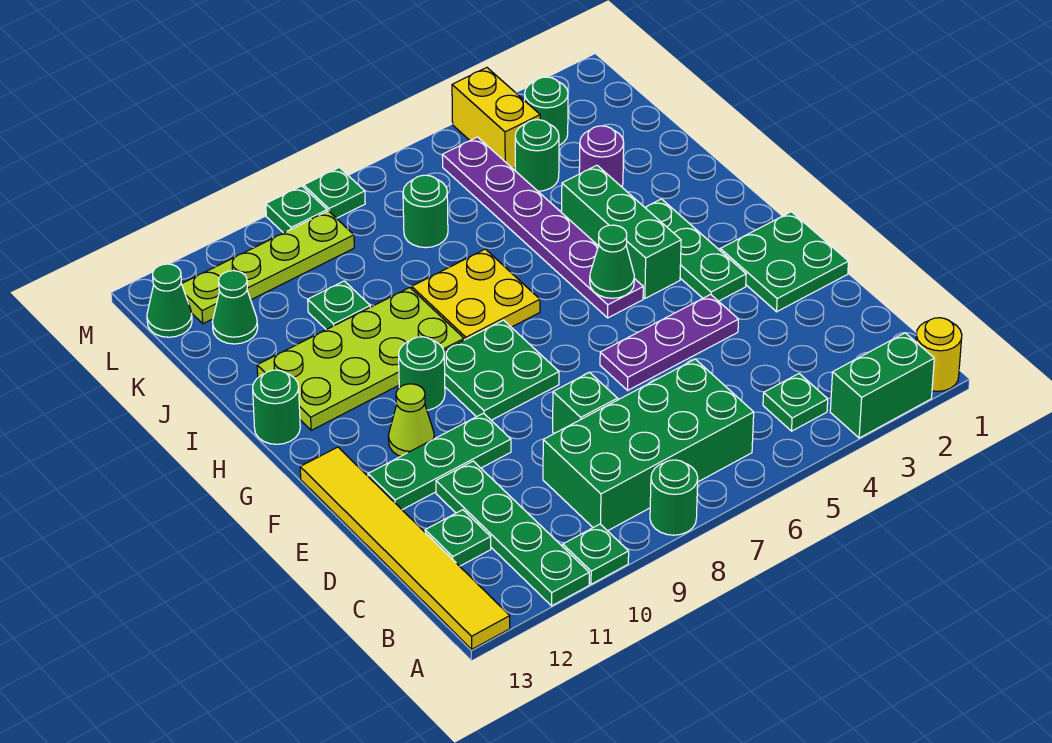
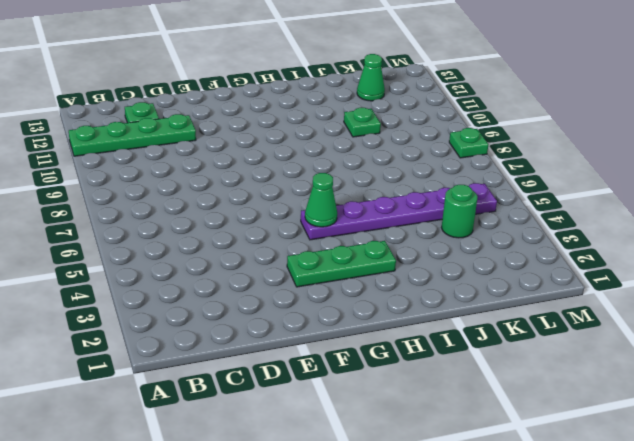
none -> yellow 1x1 round brick [916,318,962,392]
none -> green 1x2 brick [830,333,934,438]
none -> green 1x1 round brick [650,460,698,535]
none -> green 1x1 plate [563,524,629,584]

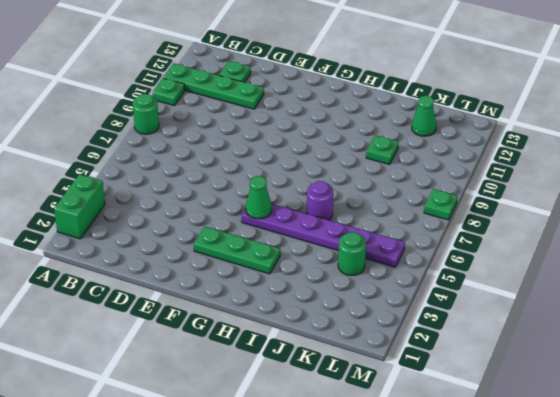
purple 1x1 round brick [307,181,333,220] -> purple 1x1 round brick moved to [579,126,624,187]
none -> yellow 1x1 round brick [916,318,962,392]
none -> yellow 1x6 tile [300,447,510,649]
none -> green 1x1 plate [763,374,828,431]
none -> green 2x4 brick [543,359,754,531]

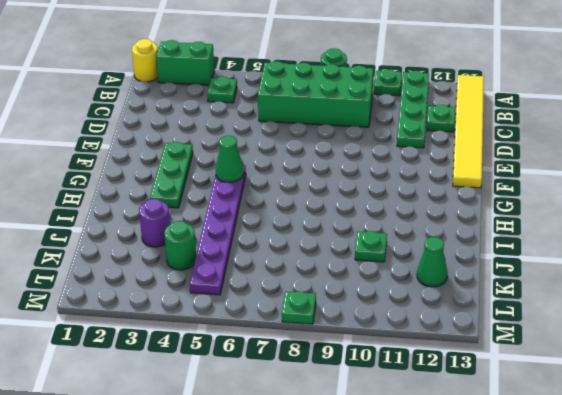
none -> green 1x1 brick [553,372,617,434]
none -> green 2x2 plate [720,212,849,312]
none -> purple 1x3 plate [600,294,738,390]
none -> green 1x3 plate [368,413,511,510]

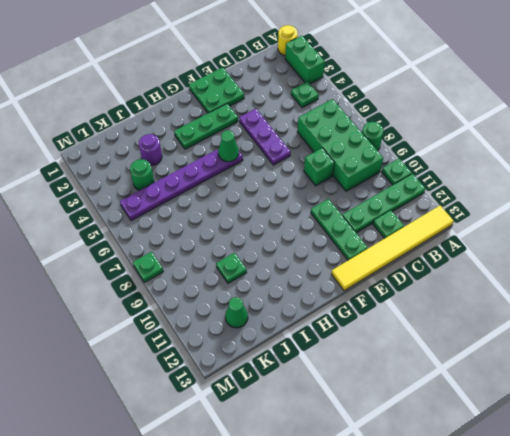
none -> green 2x2 plate [444,320,559,420]
none -> lime 1x1 cone [388,384,434,456]
none -> green 1x3 brick [562,165,681,298]
none -> green 1x1 round brick [399,337,445,410]

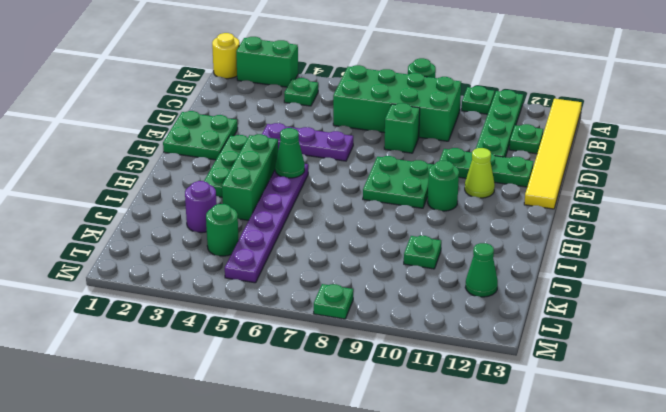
none -> yellow 2x2 plate [412,249,540,340]
none -> lime 2x4 plate [257,288,464,430]
none -> green 1x1 round brick [253,370,300,444]
none -> green 1x1 round brick [403,175,448,248]

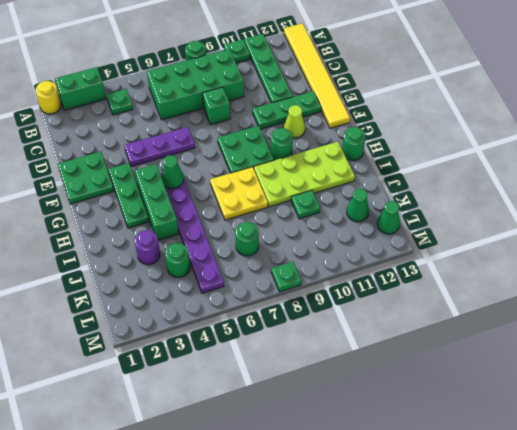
none -> green 1x1 plate [425,510,491,566]
none -> green 1x1 round brick [525,77,568,145]
none -> yellow 1x2 brick [452,68,540,168]
none -> lime 1x4 plate [182,211,354,324]

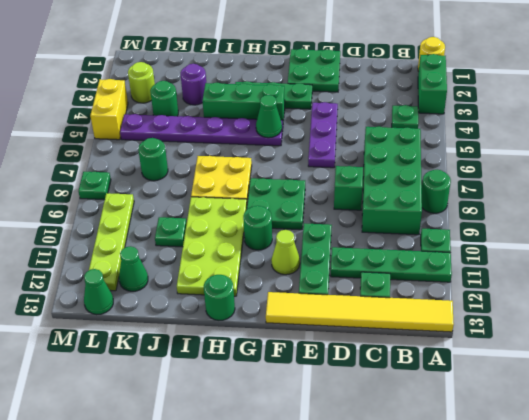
lime 1x1 round brick [128,62,155,103] -> green 1x1 round brick [525,77,568,145]
yellow 1x2 brick [90,79,128,140] -> yellow 1x2 brick turned to [452,68,540,168]
none -> green 1x1 plate [266,186,327,233]

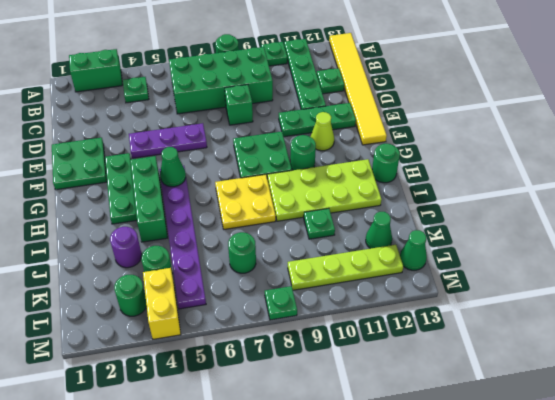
none -> yellow 1x1 round brick [916,318,962,392]
none -> green 1x1 plate [266,186,327,233]

